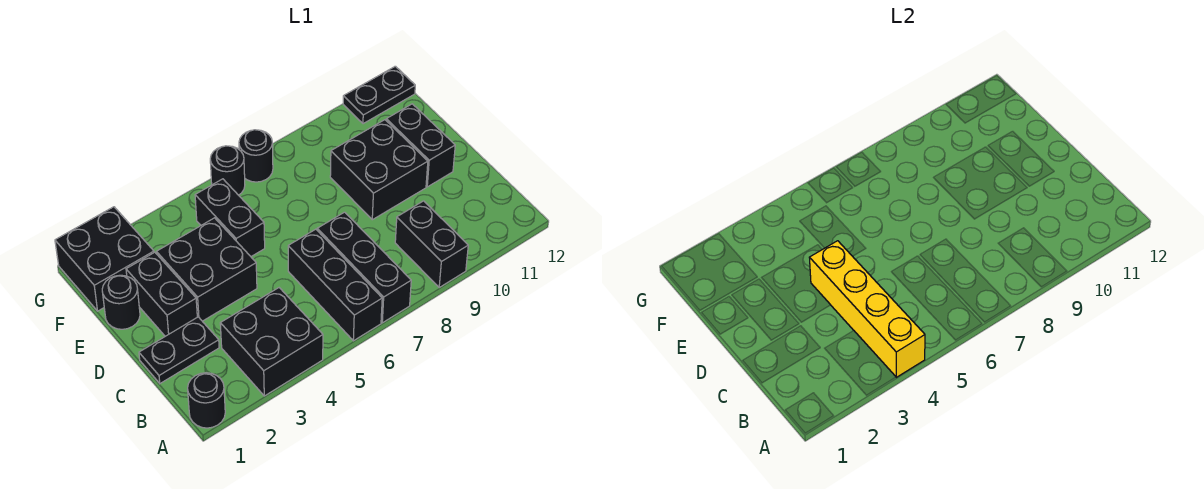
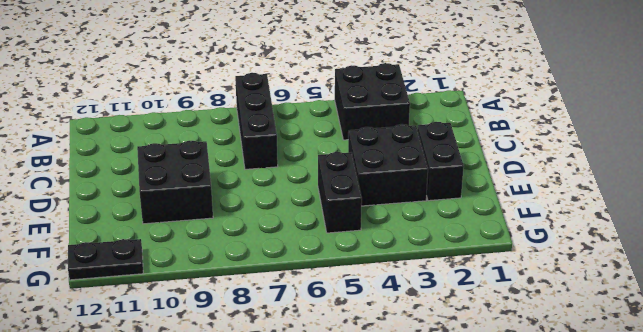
none -> black 1x1 round brick [188,373,225,428]
none -> black 1x3 brick [288,229,382,341]
none -> black 1x2 brick [395,201,468,287]

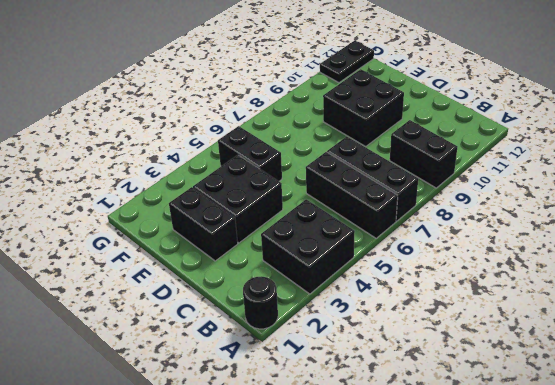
none -> black 1x2 plate [139,317,219,383]
none -> black 1x2 brick [386,104,455,187]
none -> black 1x1 round brick [102,275,140,329]

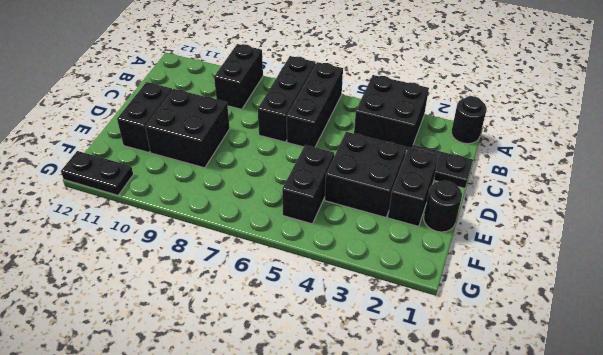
none -> black 2x2 brick [55,207,154,311]
none -> black 1x1 round brick [210,146,245,195]
none -> black 1x1 round brick [239,130,273,182]

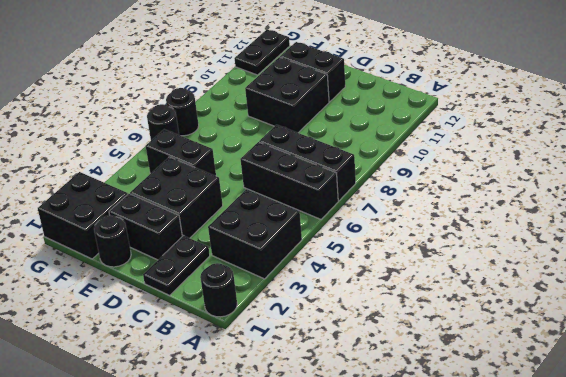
none -> black 1x2 brick [395,201,468,287]
none -> yellow 1x4 brick [809,241,925,377]

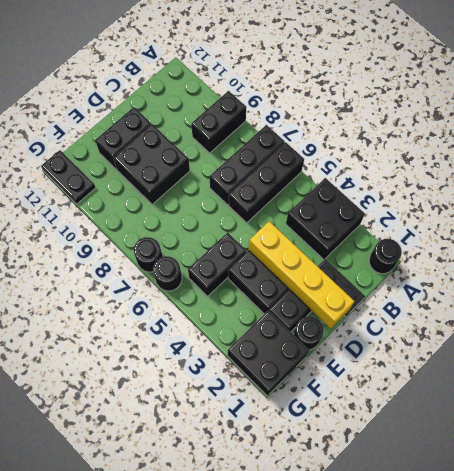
yellow 1x4 brick [249,221,355,329] -> yellow 1x4 brick turned to [809,241,925,377]

